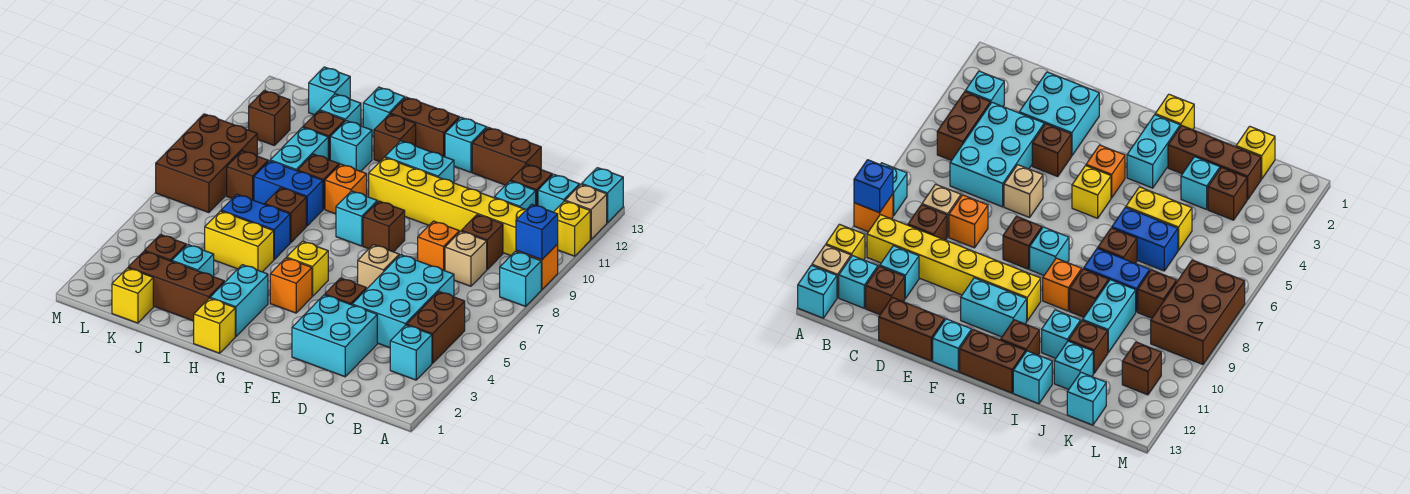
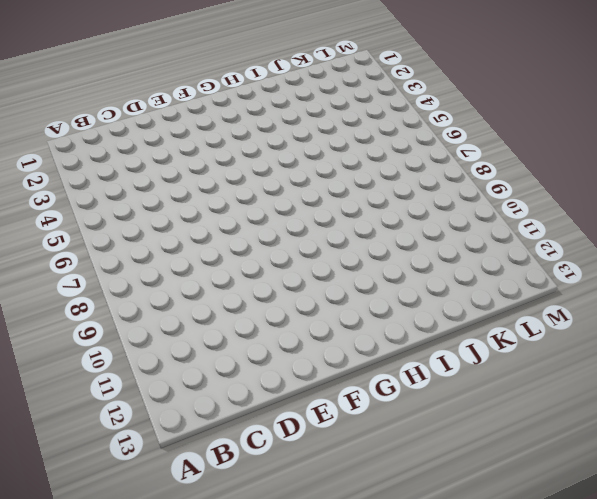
none -> cyan 1x1 brick [500,251,541,306]
none -> orange 1x1 brick [516,244,558,290]
none -> yellow 1x1 brick [554,201,590,256]
none -> tan 1x1 brick [565,184,607,239]

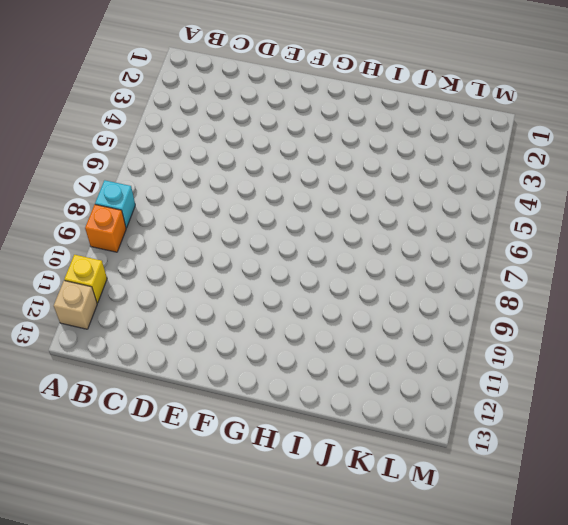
none -> cyan 1x1 brick [582,168,623,223]
none -> cyan 1x1 brick [390,325,432,380]
none -> brown 1x2 brick [407,292,465,363]
none -> yellow 1x6 brick [369,157,527,255]

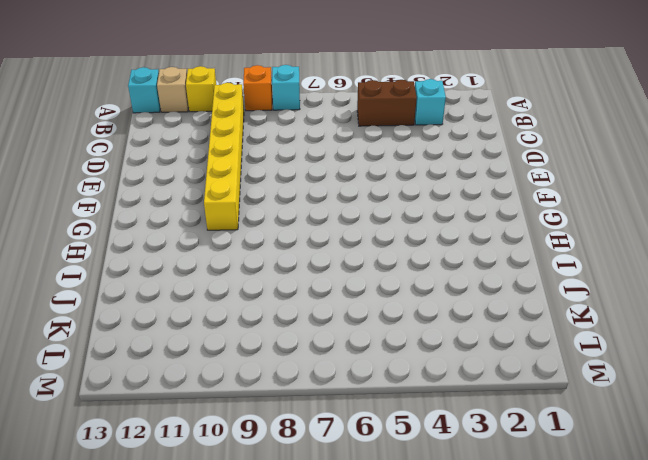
none -> cyan 1x1 brick [538,174,580,212]
none -> cyan 2x3 brick [352,255,454,348]
none -> tan 1x1 brick [445,231,487,286]
none -> brown 1x1 brick [461,215,503,269]

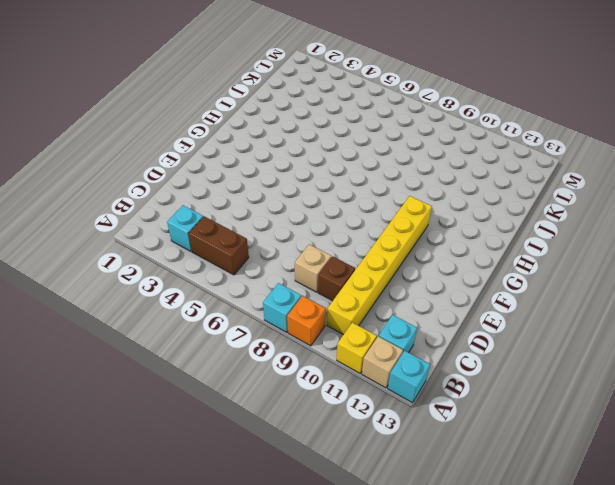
none -> cyan 2x3 brick [352,255,454,348]
none -> cyan 1x1 brick [494,181,536,209]
none -> brown 1x1 brick [511,164,552,206]
none -> cyan 2x2 brick [292,295,377,377]

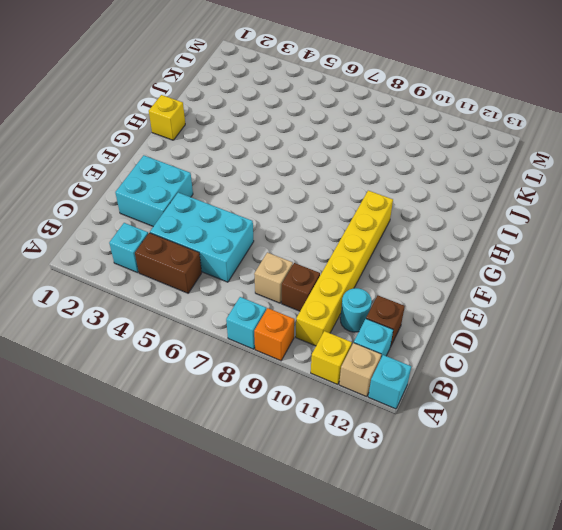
cyan 1x1 round brick [340,288,372,332] -> cyan 1x1 brick [494,181,536,209]
none -> orange 1x1 brick [418,221,459,271]
none -> brown 1x2 brick [472,127,541,185]
none -> brown 1x1 brick [325,278,366,305]
none -> tan 1x1 brick [358,245,399,289]

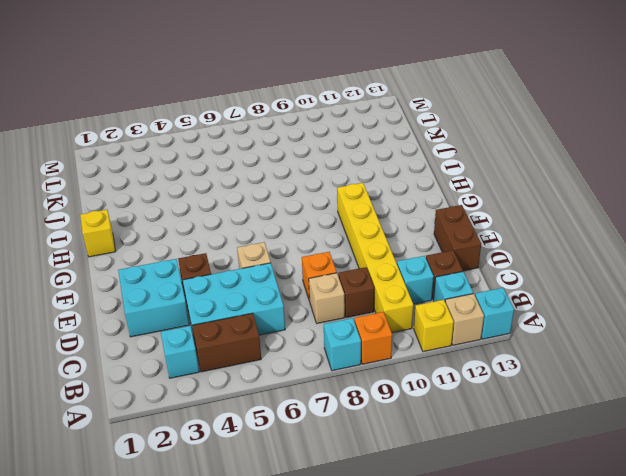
none -> brown 1x1 brick [363,201,405,252]
none -> cyan 1x2 brick [385,141,454,183]
none -> cyan 1x1 brick [445,117,487,172]
none -> orange 1x1 brick [270,258,312,313]

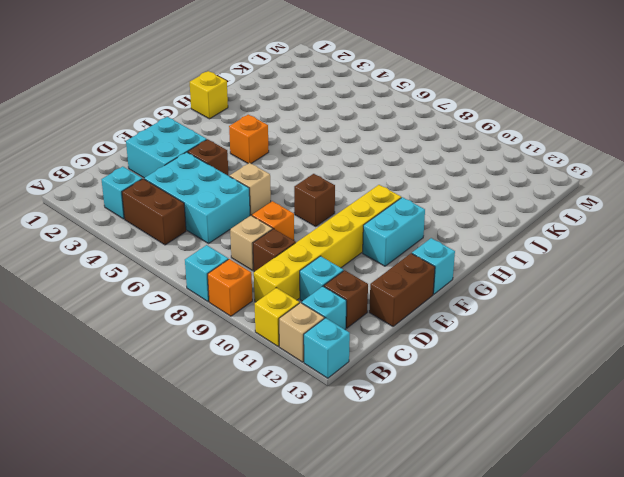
none -> yellow 1x1 brick [287,241,328,296]
none -> cyan 1x1 brick [336,191,377,246]
none -> brown 1x2 brick [391,97,459,157]
none -> cyan 1x2 brick [210,265,268,336]

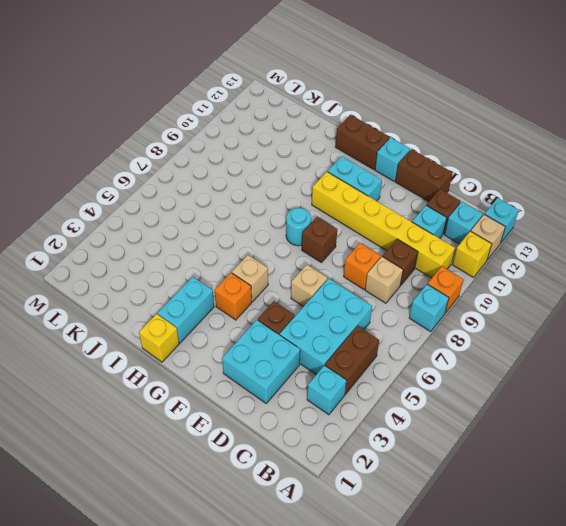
tan 1x1 brick [232,255,268,302] -> yellow 1x1 brick [287,241,328,296]
cyan 1x1 round brick [286,208,311,246] -> cyan 1x1 brick [336,191,377,246]
none -> orange 1x1 brick [325,164,367,214]
none -> brown 1x1 brick [374,114,416,162]
none -> brown 1x3 brick [128,251,224,321]
none -> yellow 1x2 brick [205,211,274,272]

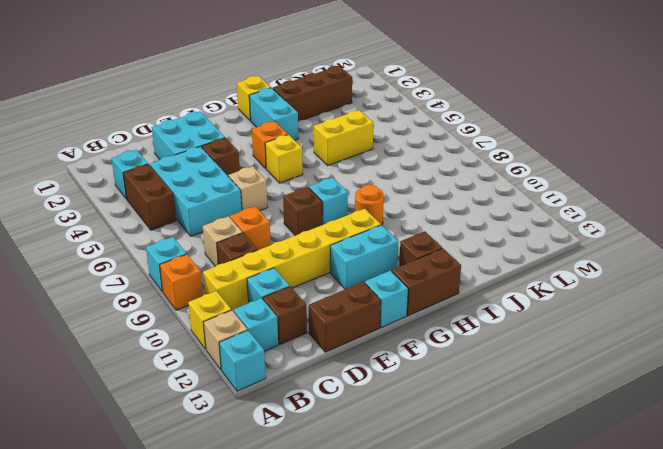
orange 1x1 round brick [355,185,384,225] -> orange 1x1 brick [325,164,367,214]
none -> blue 1x2 brick [221,194,290,259]
none -> brown 1x1 brick [265,188,306,243]
none -> blue 1x2 brick [254,161,323,226]
none -> brown 1x1 brick [298,154,339,209]

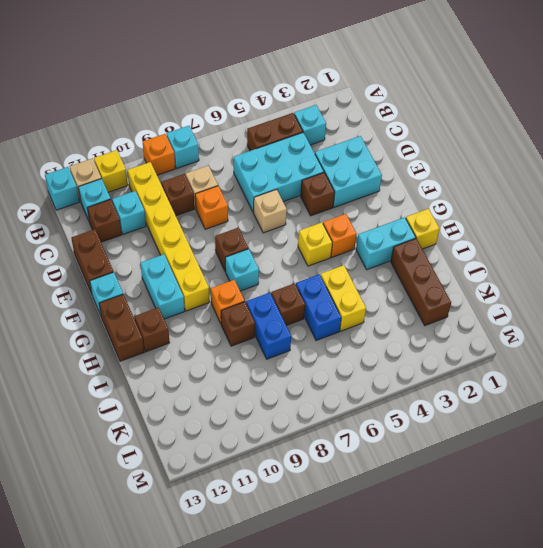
none -> cyan 1x1 brick [330,121,372,171]
none -> cyan 1x1 brick [363,87,405,137]
none -> cyan 1x1 brick [172,245,214,277]
none -> cyan 1x2 brick [270,127,328,171]

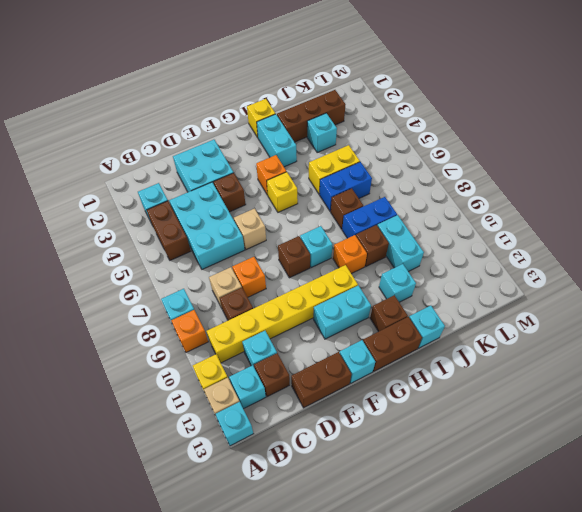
none -> brown 1x1 brick [303,111,345,160]
none -> cyan 1x1 brick [320,94,361,126]
none -> yellow 1x1 brick [112,268,153,323]
none -> brown 1x1 brick [145,234,186,261]

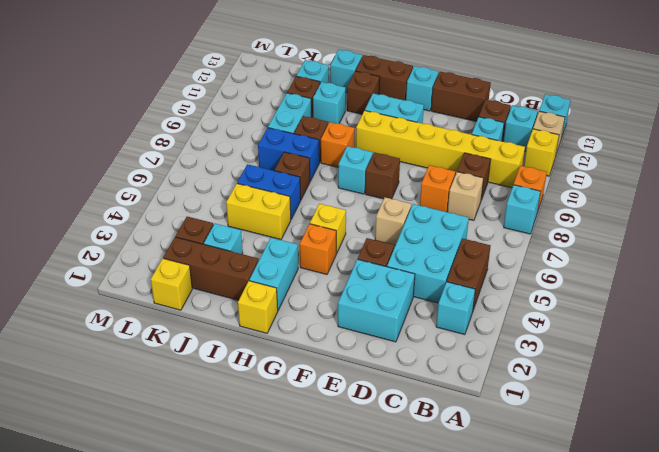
none -> brown 1x1 brick [227,151,268,200]
none -> cyan 1x1 brick [309,67,350,115]
none -> brown 2x3 brick [156,114,257,213]
none -> brown 1x1 brick [249,90,290,146]

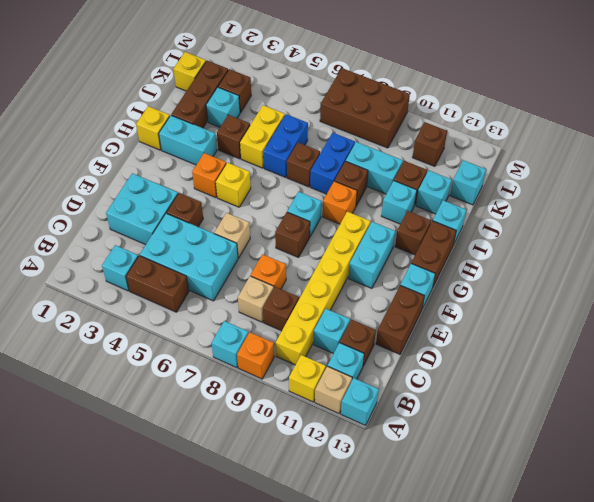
brown 1x1 brick [217,115,250,159] -> brown 1x1 brick moved to [227,151,268,200]
none -> blue 1x1 brick [516,204,558,260]

